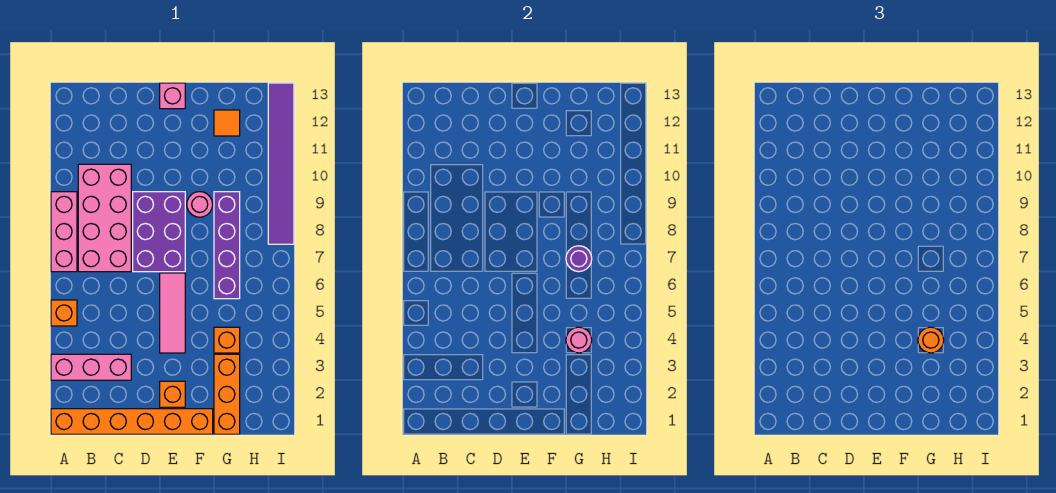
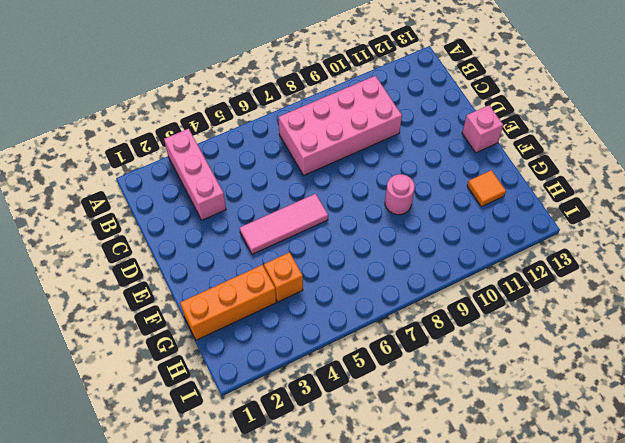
none -> orange 1x6 brick [51,409,213,434]
none -> orange 1x1 brick [51,300,77,326]
none -> pink 1x3 brick [51,192,77,272]

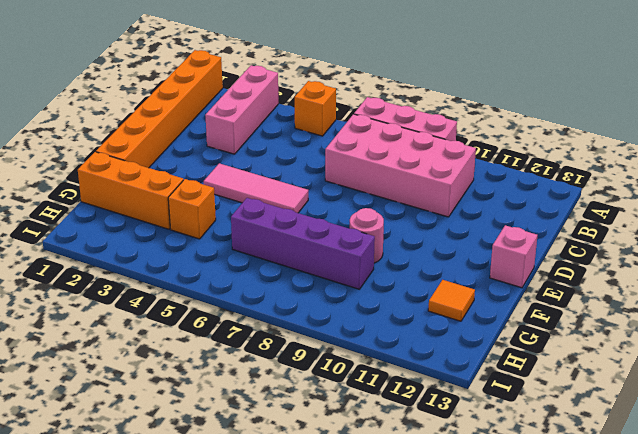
none -> purple 2x3 brick [133,192,185,272]
none -> orange 1x1 brick [160,381,185,407]
none -> purple 1x6 tile [268,83,294,244]

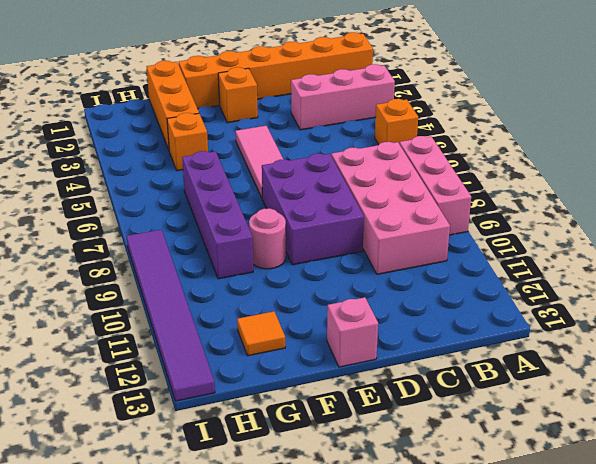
none -> pink 1x1 round brick [566,327,592,353]
none -> purple 1x1 round brick [566,246,592,272]
none -> orange 1x1 round brick [918,327,944,353]

